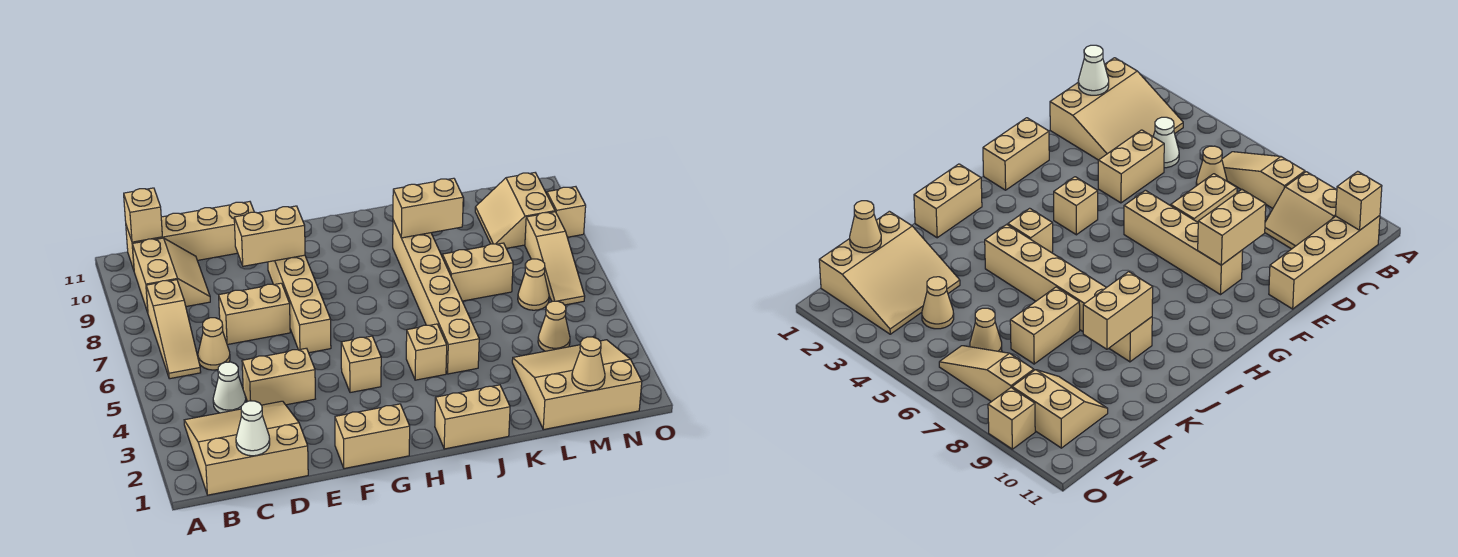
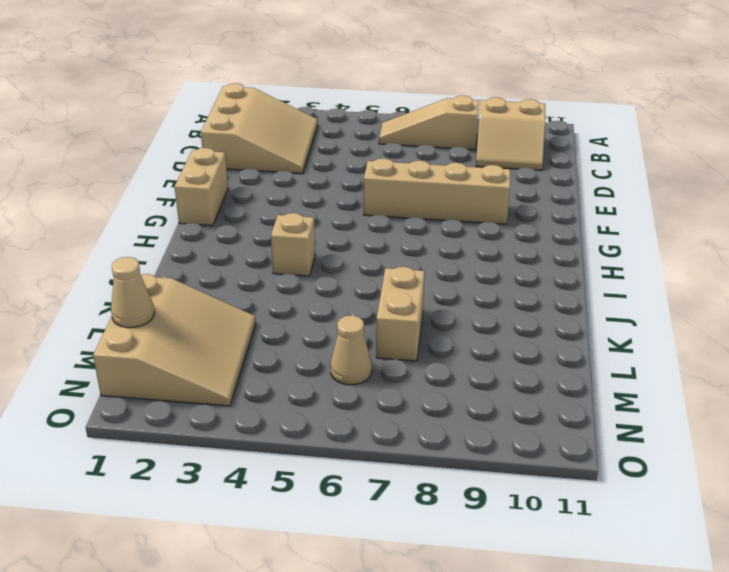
none -> tan 1x4 brick [126,202,254,270]
none -> white 1x1 cone [213,362,246,413]
none -> tan 1x1 cone [198,318,230,370]

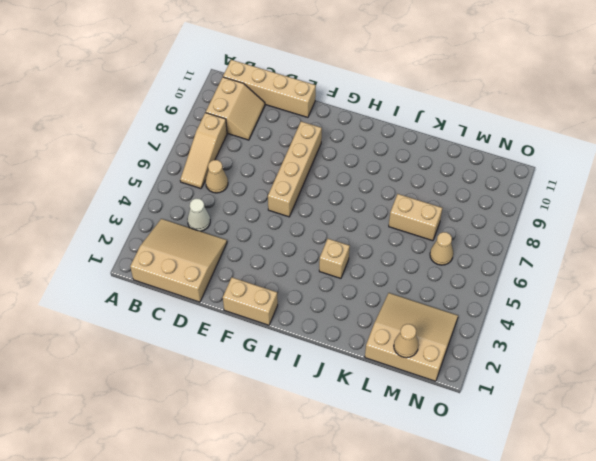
none -> tan 1x2 brick [242,348,315,405]
none -> tan 1x2 brick [219,283,290,345]
none -> tan 1x1 brick [341,336,381,393]

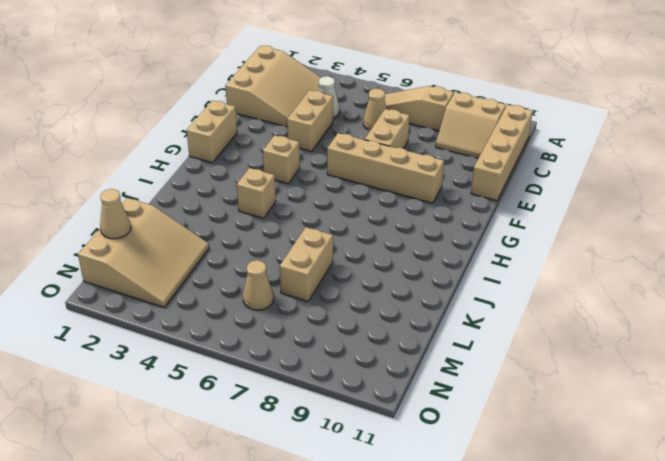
none -> tan 1x2 brick [435,385,510,449]
none -> tan 1x6 brick [393,220,479,374]
none -> tan 1x1 cone [538,301,570,351]

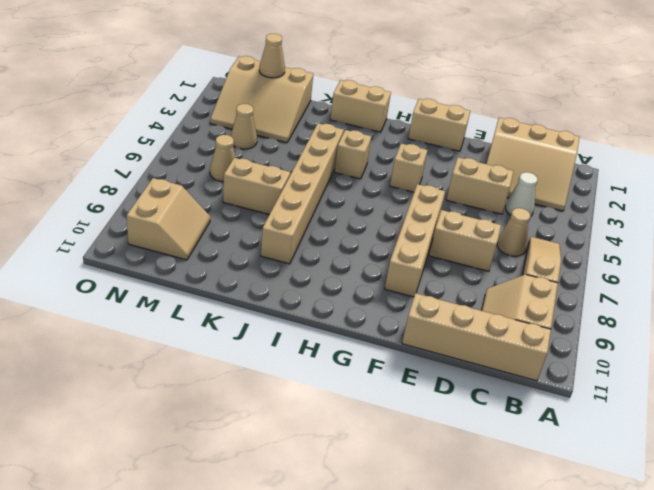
none -> tan 1x3 slope [525,212,585,305]
none -> tan 1x1 brick [547,187,586,237]
none -> tan 1x1 brick [124,188,162,242]

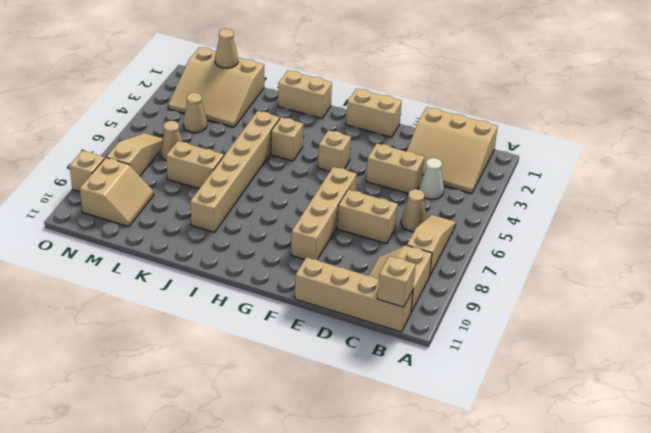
none -> white 1x1 cone [236,401,270,456]
none -> tan 1x2 brick [234,206,305,266]
none -> tan 1x2 brick [393,178,463,238]

